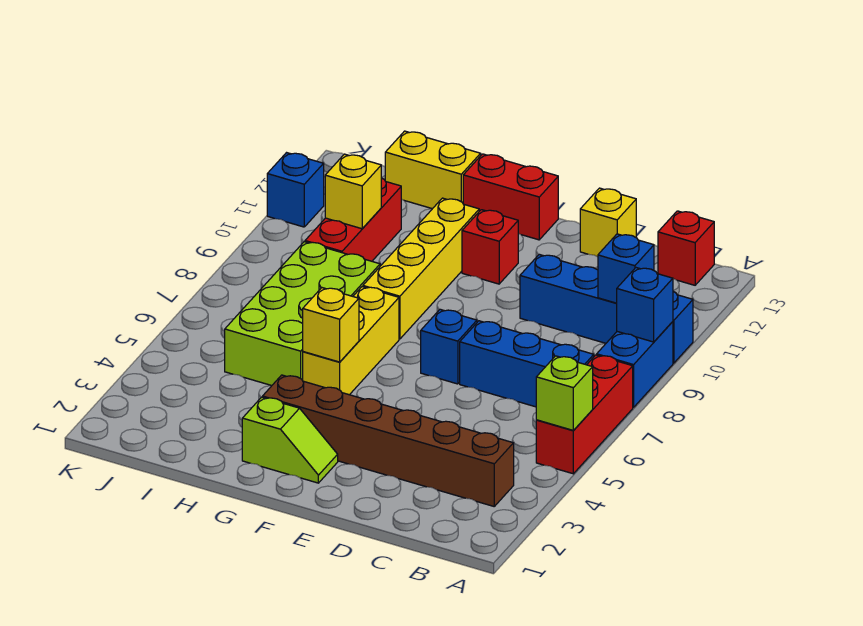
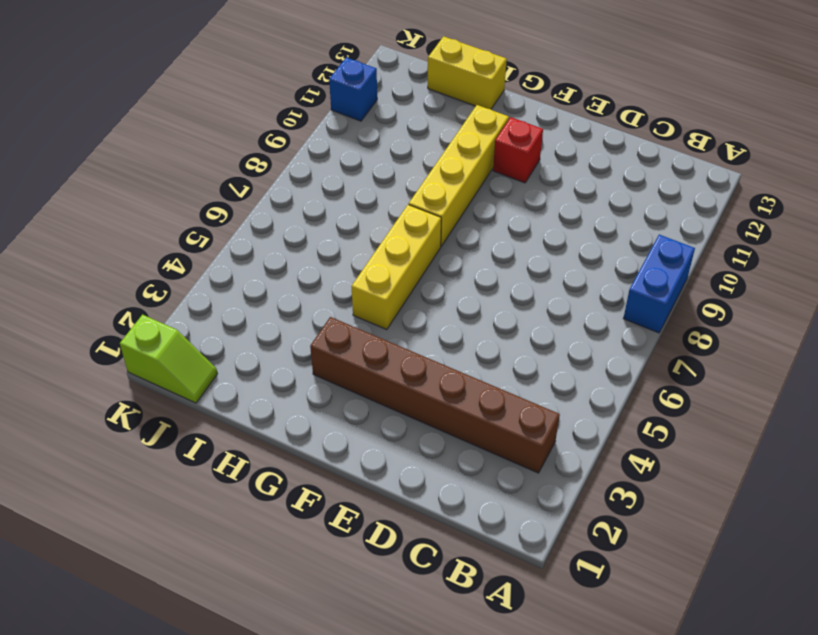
lime 1x2 slope [120,315,217,403] -> lime 1x2 slope moved to [242,397,338,483]
none -> red 1x3 brick [536,355,633,474]
none -> blue 1x4 brick [520,254,693,363]
none -> blue 1x3 brick [460,321,594,407]

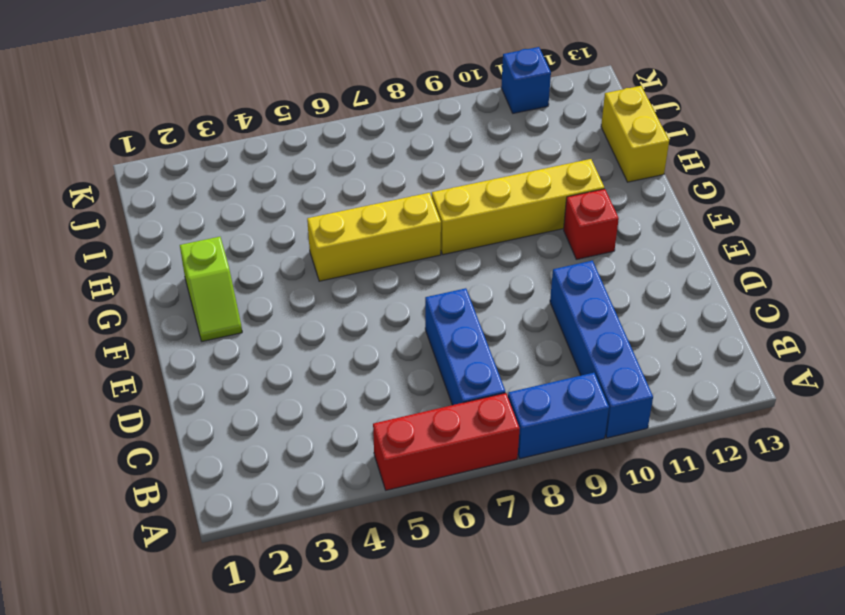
none -> brown 1x6 brick [263,375,514,506]
none -> red 1x1 brick [658,211,714,285]
none -> yellow 1x1 brick [580,188,636,257]

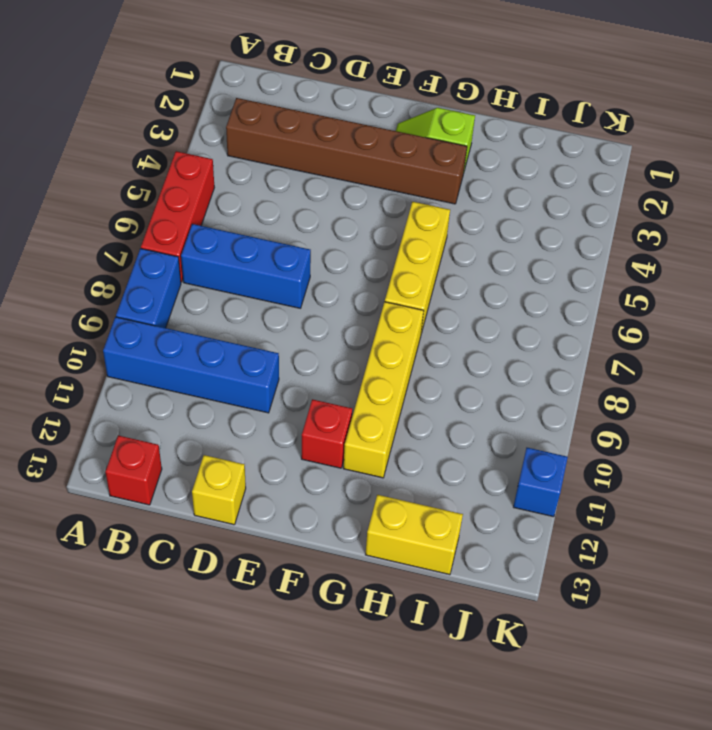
none -> blue 1x1 brick [421,309,477,384]
none -> red 1x2 brick [463,154,558,240]
none -> lime 2x4 brick [225,242,380,386]

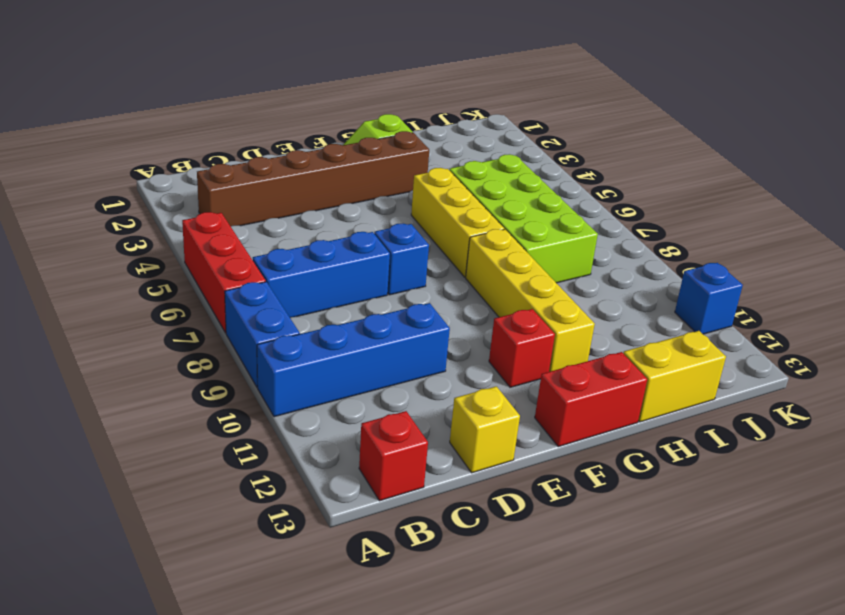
none -> red 1x3 brick [305,178,401,261]
none -> lime 1x1 brick [536,356,593,430]
none -> blue 1x1 brick [617,268,673,342]

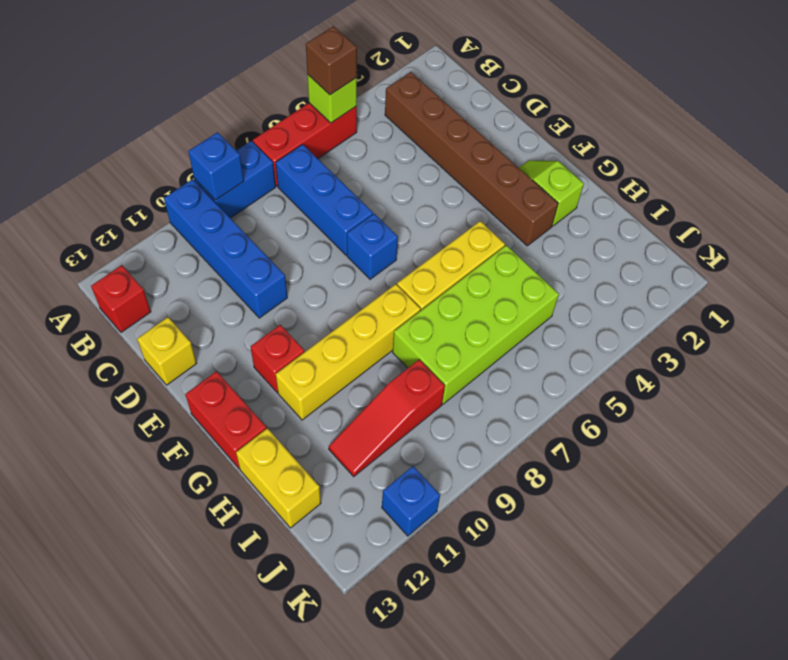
brown 1x1 brick [306,26,357,95] -> none
red 1x3 slope [329,360,445,476] -> red 1x3 brick [305,178,401,261]
none -> blue 1x1 brick [598,234,654,303]
none -> yellow 1x1 brick [303,288,359,362]
none -> yellow 1x1 brick [325,154,381,229]

